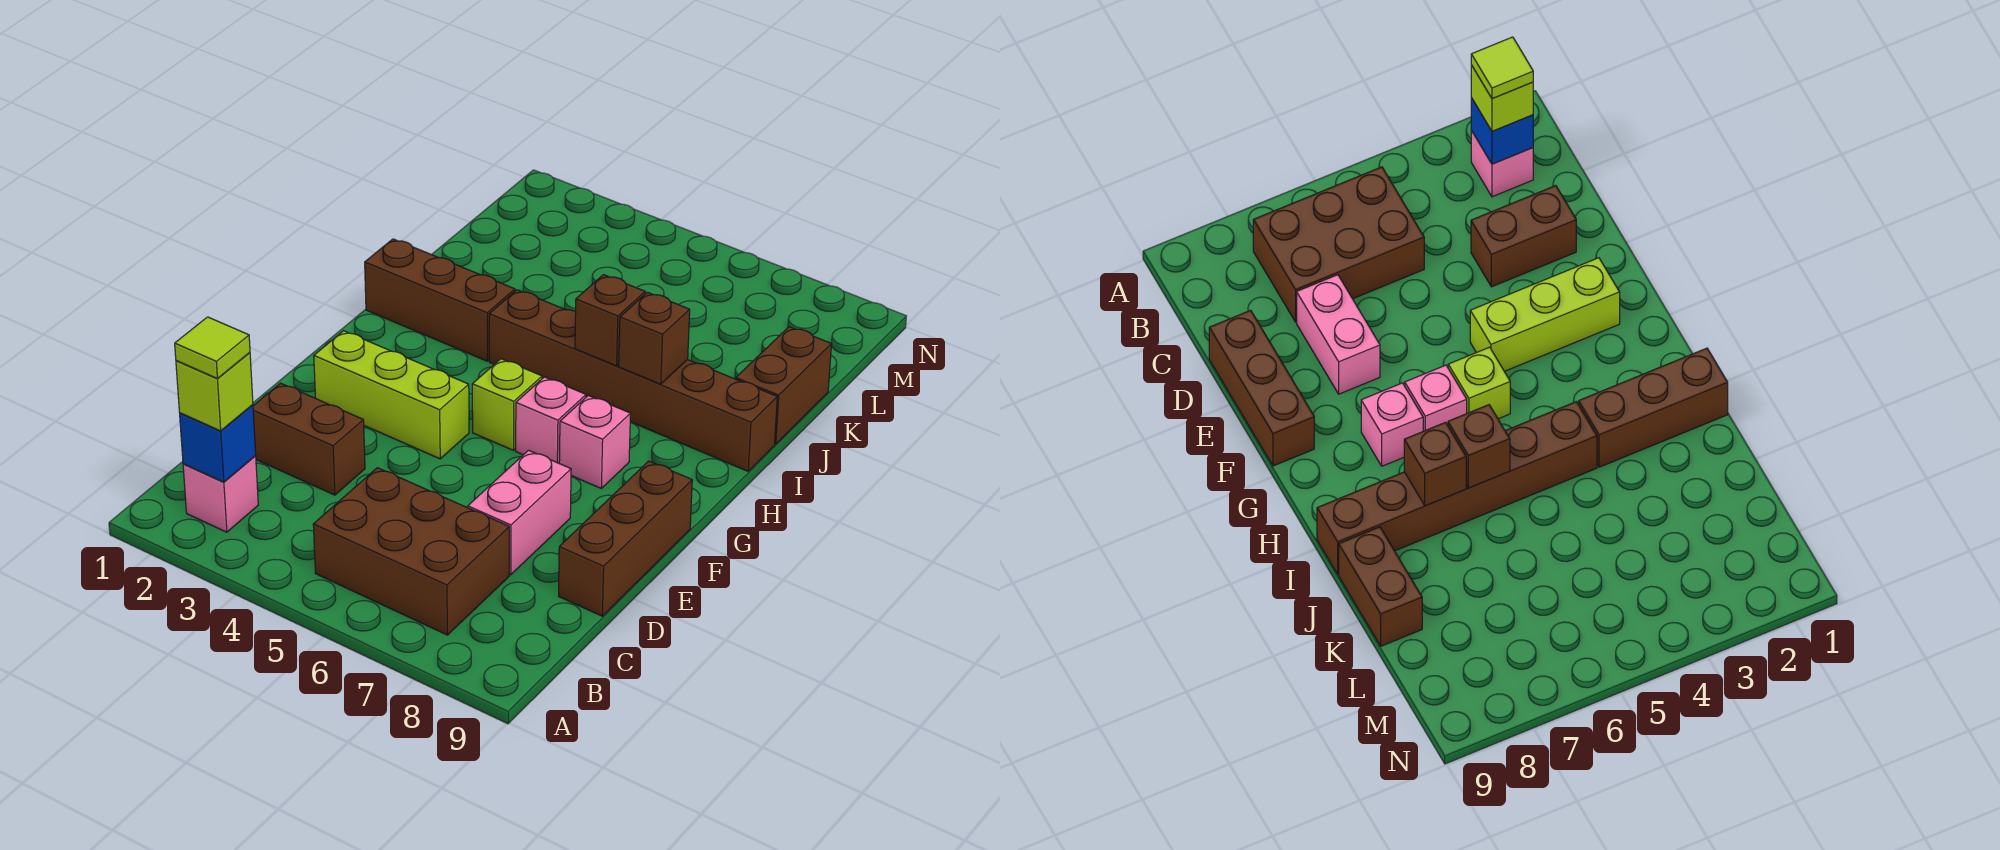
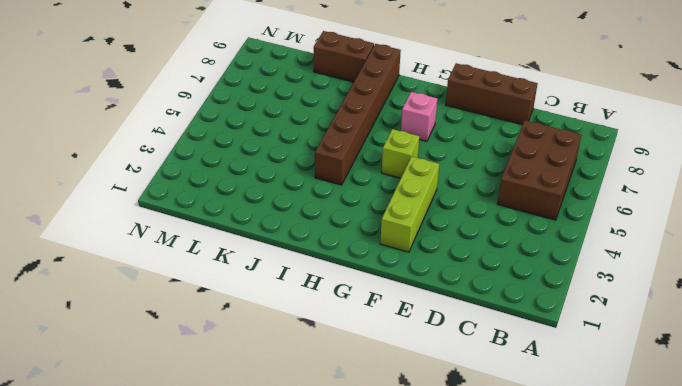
none -> pink 1x1 brick [183,456,258,532]
none -> brown 1x2 brick [253,383,365,495]
none -> pink 1x2 brick [468,450,571,575]

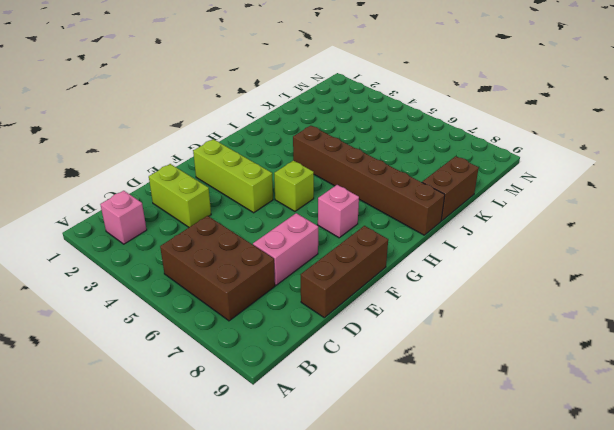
lime 1x2 brick [149,164,211,227] -> brown 1x2 brick [253,383,365,495]
none -> pink 1x1 brick [516,377,586,463]
none -> brown 1x3 brick [365,239,515,361]
none -> blue 1x1 brick [180,405,256,482]

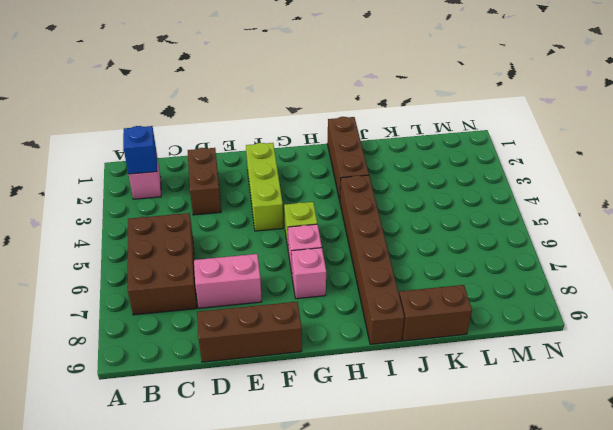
none -> brown 1x1 brick [575,275,645,366]
none -> brown 1x1 brick [619,292,690,384]
none -> lime 1x1 brick [176,353,253,431]

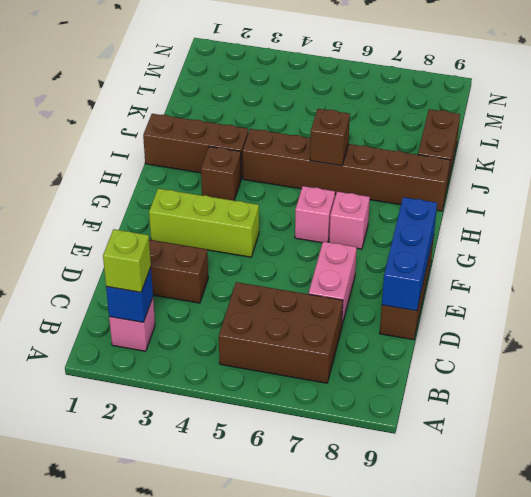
blue 1x3 brick [382,197,437,311] -> none
brown 1x1 brick [201,146,241,200] -> brown 1x1 brick moved to [619,292,690,384]
none -> lime 1x1 brick [472,359,542,450]
none -> lime 1x1 tile [175,317,250,378]

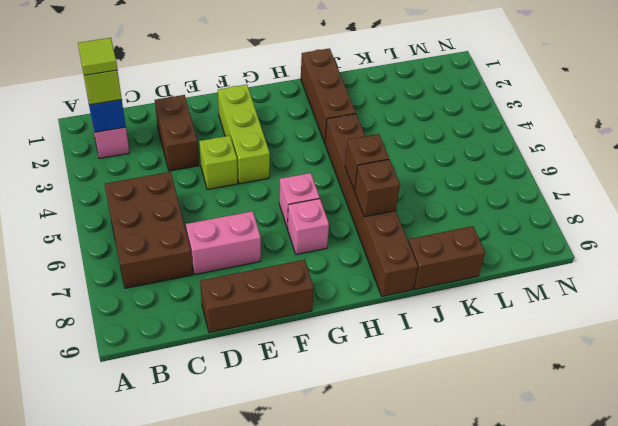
lime 1x1 brick [199,136,238,190] -> lime 1x1 brick moved to [472,359,542,450]

